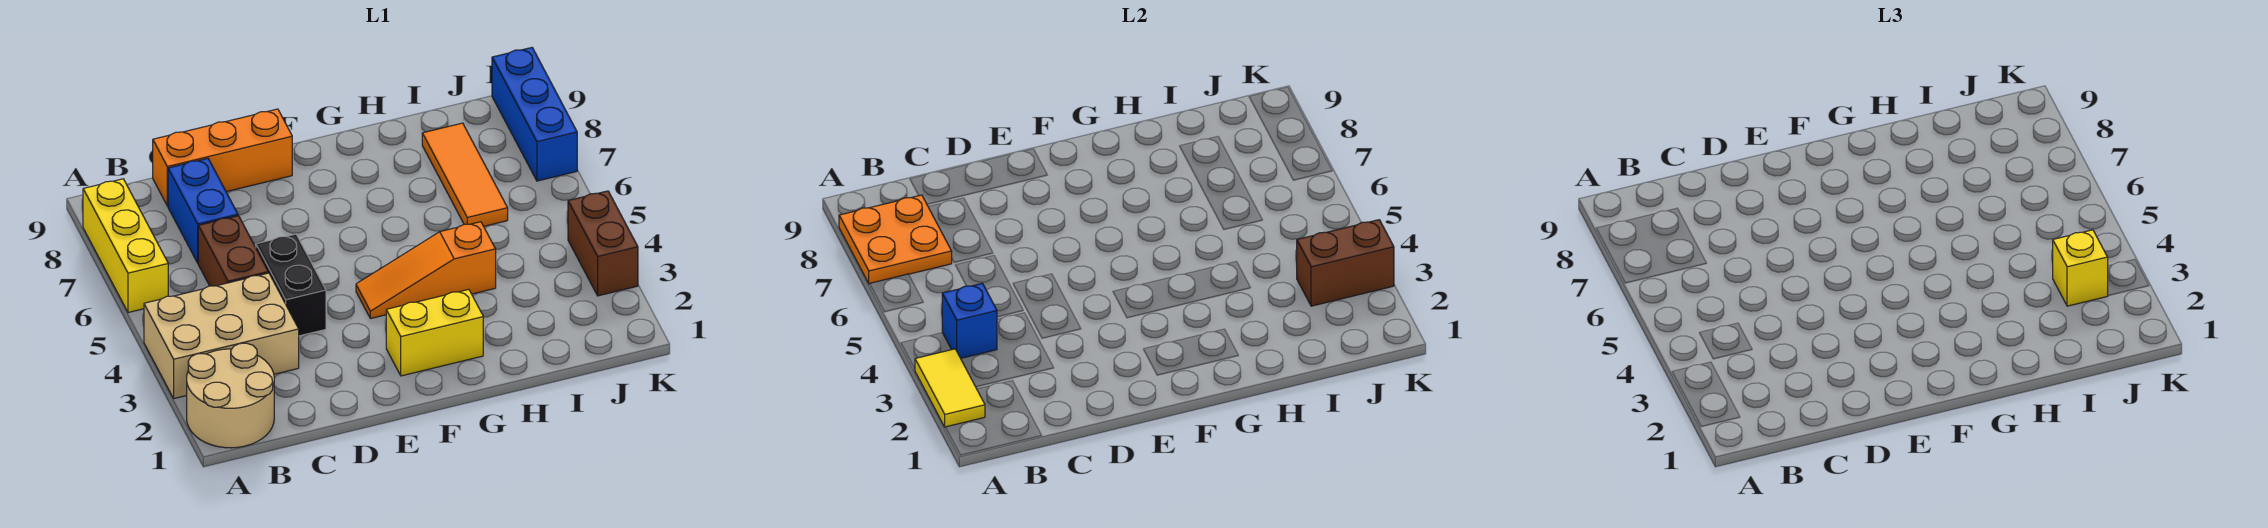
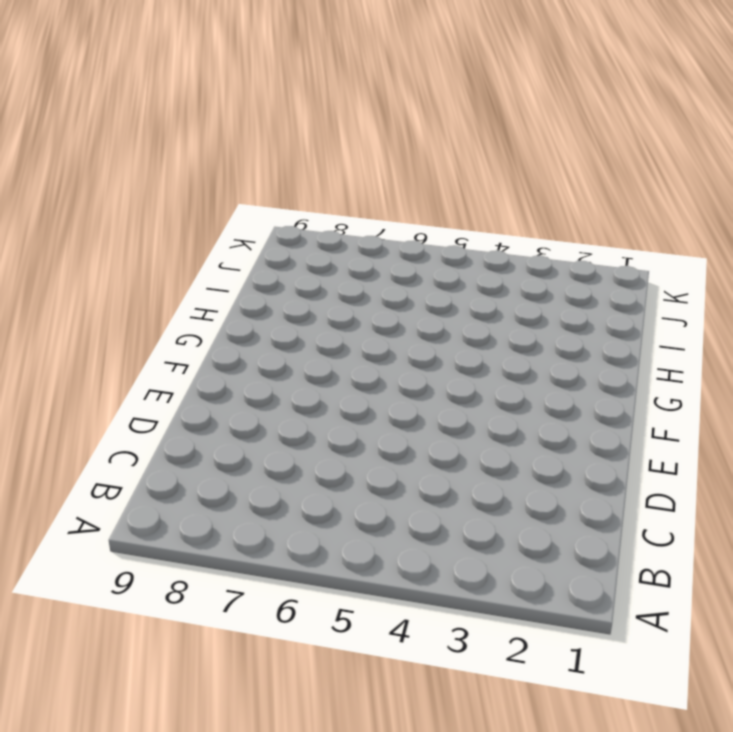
none -> tan 2x2 round brick [187,343,274,448]
none -> tan 2x3 brick [144,273,299,399]
none -> yellow 1x3 brick [83,179,168,313]

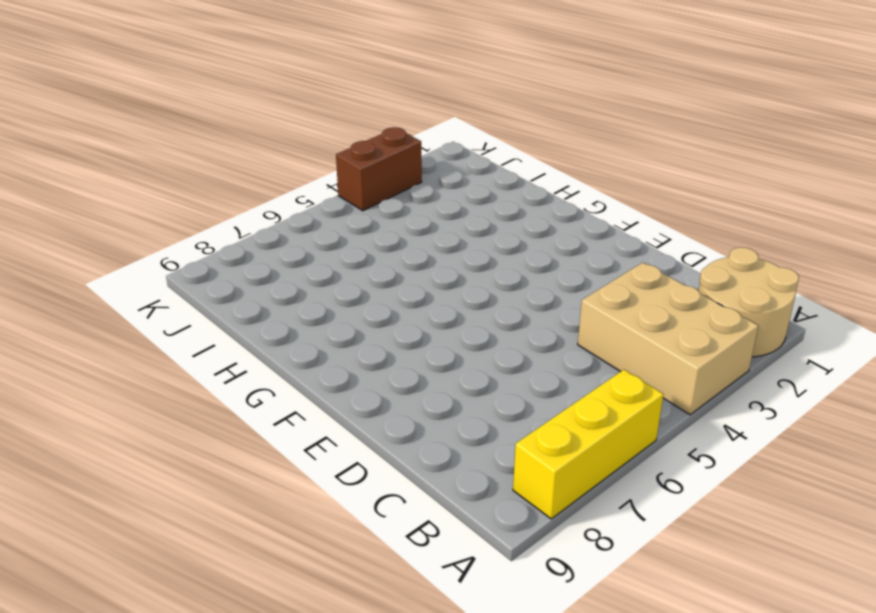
none -> brown 1x2 brick [198,216,268,286]
none -> blue 1x2 brick [168,158,238,263]
none -> orange 1x3 brick [153,109,292,206]

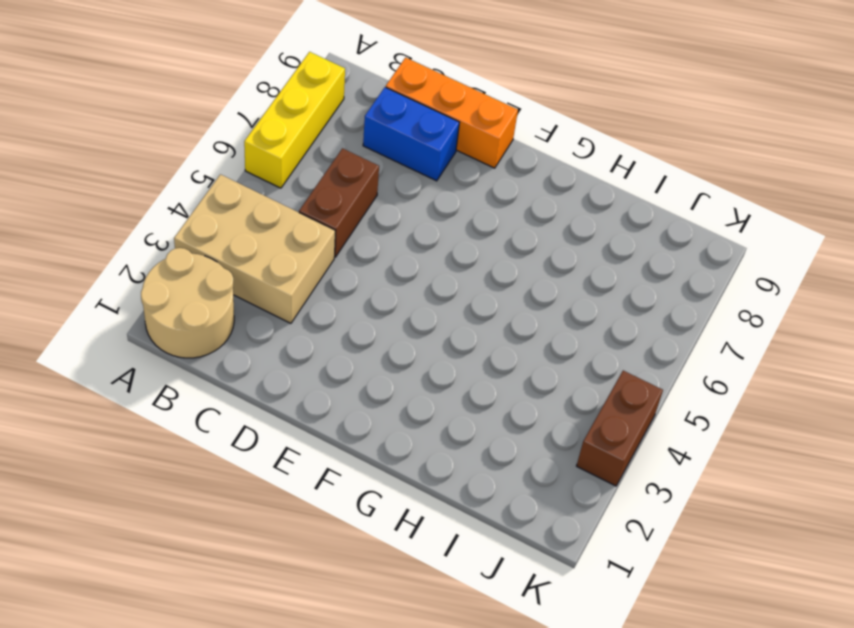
blue 1x2 brick [363,87,459,181] -> blue 1x2 brick turned to [168,158,238,263]
none -> black 1x2 brick [256,234,326,336]
none -> yellow 1x2 brick [386,289,483,376]
none -> orange 1x3 slope [356,222,496,319]

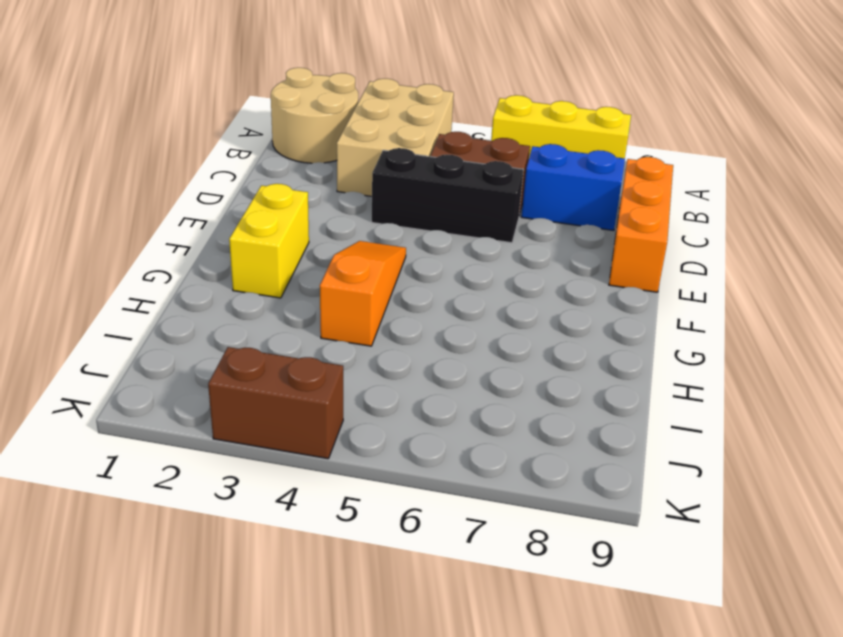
black 1x3 brick [372,148,524,243] -> black 1x2 brick [256,234,326,336]
none -> orange 1x3 tile [422,123,508,226]
none -> blue 1x3 brick [492,48,577,181]
none -> yellow 1x2 tile [915,349,985,427]

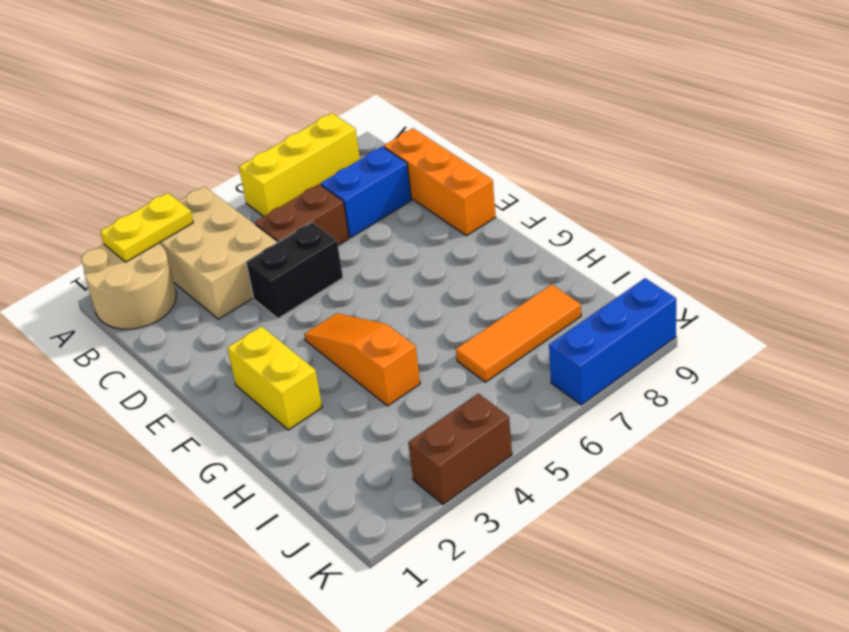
yellow 1x2 plate [100,193,193,262] -> yellow 1x2 tile [915,349,985,427]
none -> orange 2x2 plate [839,195,952,284]
none -> blue 1x1 brick [942,283,997,358]
none -> brown 1x2 brick [1297,220,1394,306]

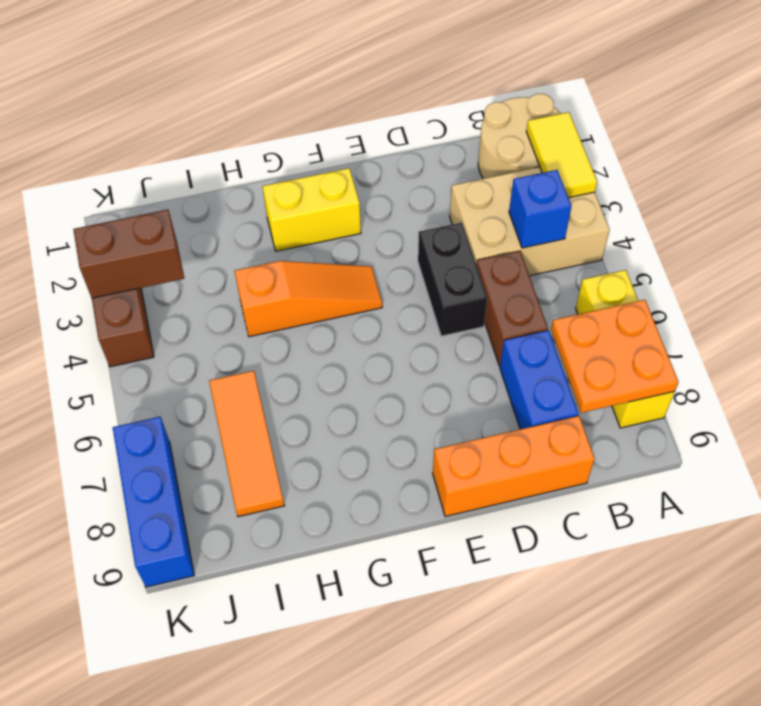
none -> yellow 1x1 brick [2053,230,2108,306]

